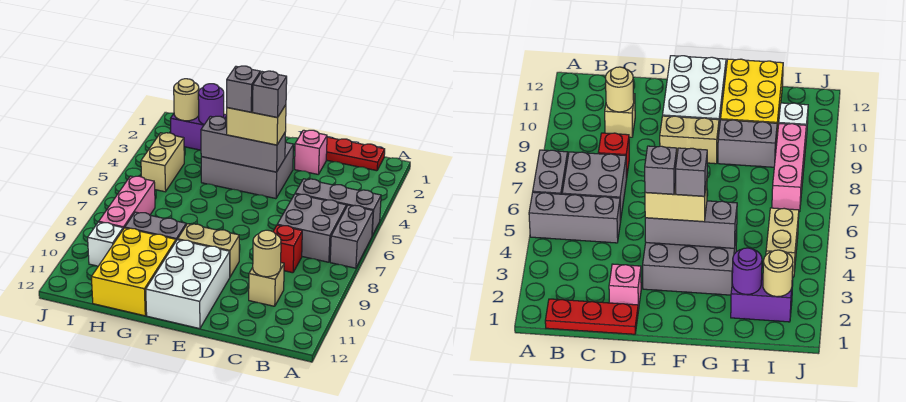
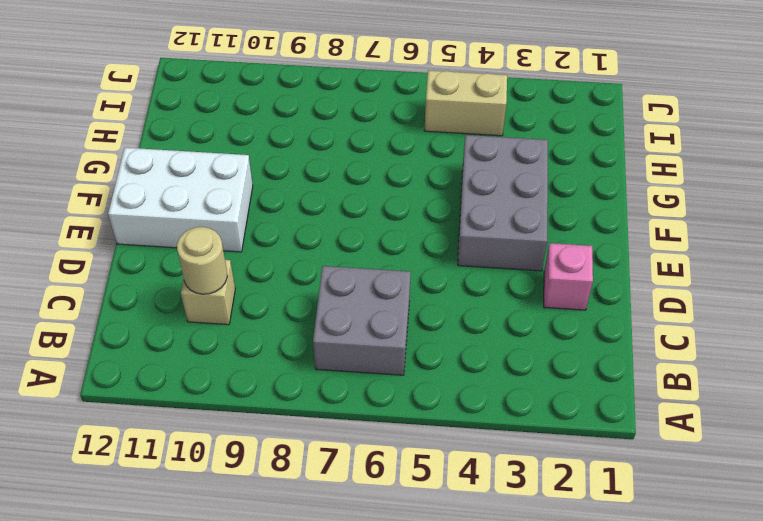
none -> grey 1x3 brick [295,179,381,235]
none -> grey 1x2 brick [330,205,373,268]
none -> red 1x3 plate [326,137,385,171]

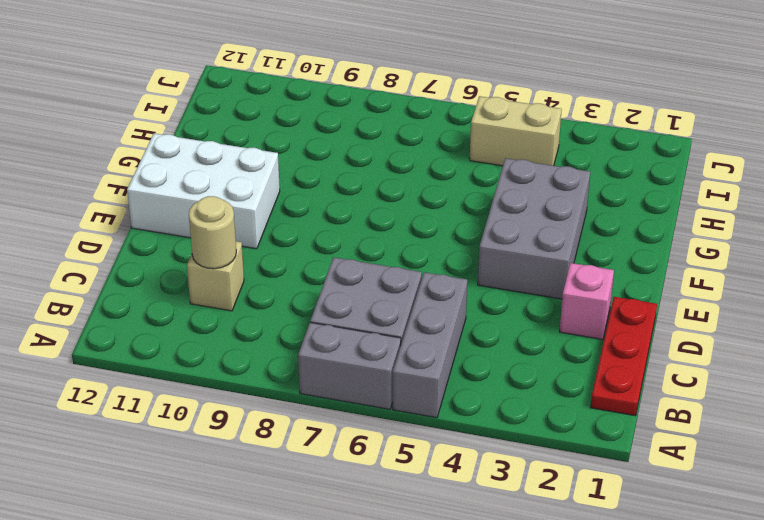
none -> red 1x1 brick [273,225,302,273]
none -> tan 1x2 brick [178,224,239,277]
none -> grey 1x2 brick [125,212,186,241]

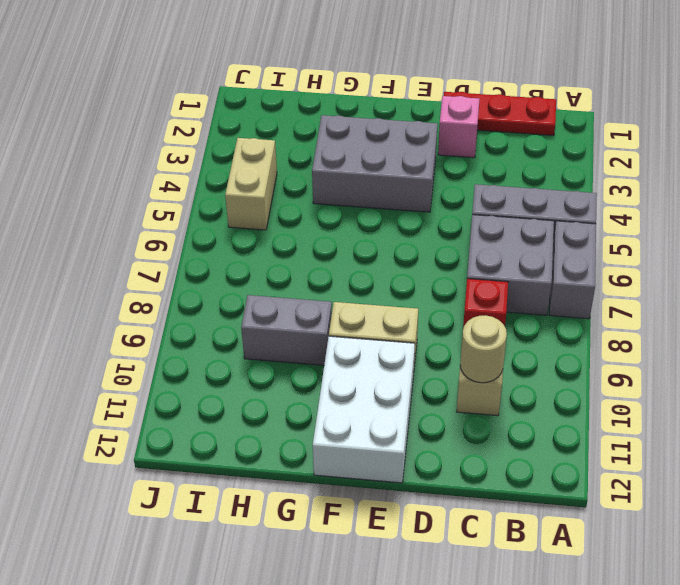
none -> yellow 2x3 brick [91,228,176,316]
none -> purple 1x2 brick [170,114,227,150]
none -> pink 1x3 brick [99,176,155,229]

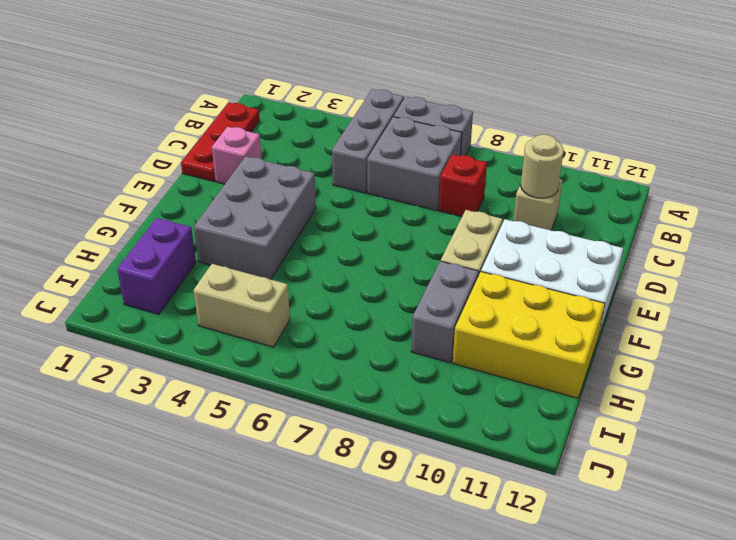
none -> pink 1x3 brick [99,176,155,229]
none -> white 1x1 brick [88,222,123,266]
none -> grey 1x3 brick [201,116,285,172]

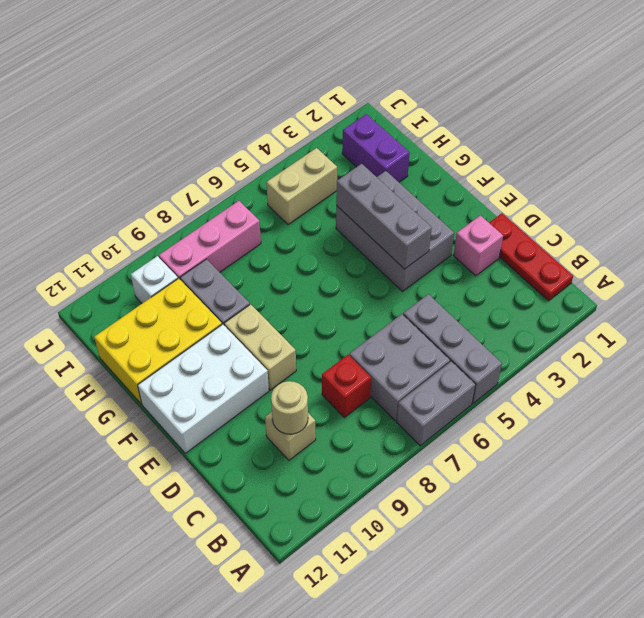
none -> purple 1x1 round brick [198,84,224,125]
none -> tan 1x1 round brick [174,79,199,121]
none -> tan 1x2 brick [227,105,286,145]

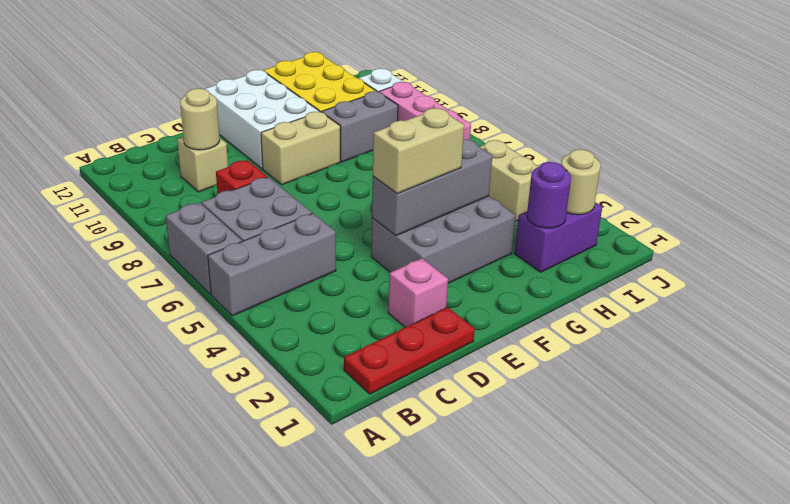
none -> grey 1x1 brick [253,71,287,118]
none -> grey 1x1 brick [227,66,260,112]

